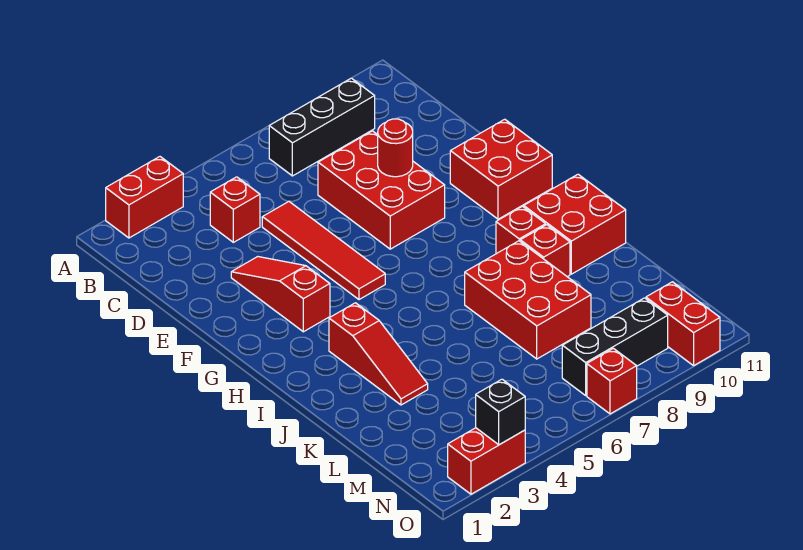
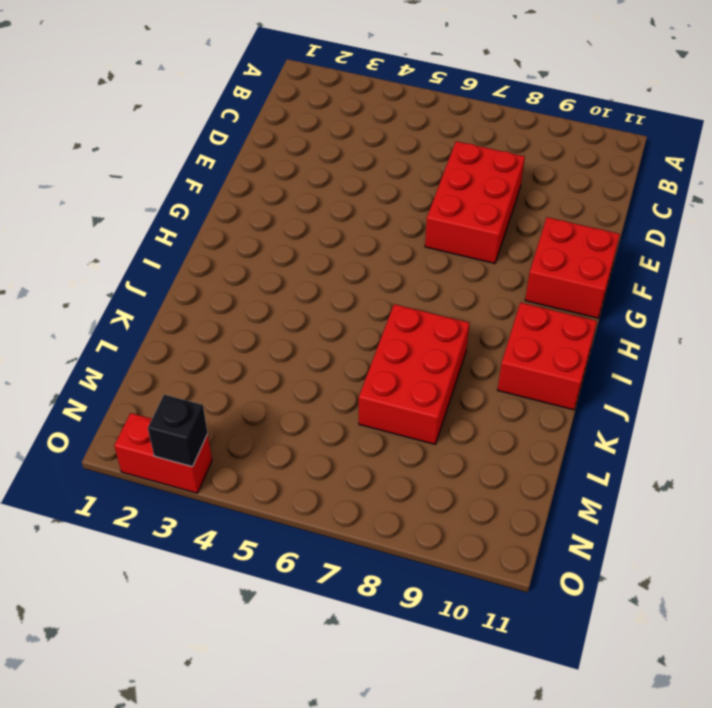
none -> red 1x2 brick [106,157,183,238]
none -> black 1x3 brick [269,78,375,176]
none -> red 1x1 brick [210,177,260,242]

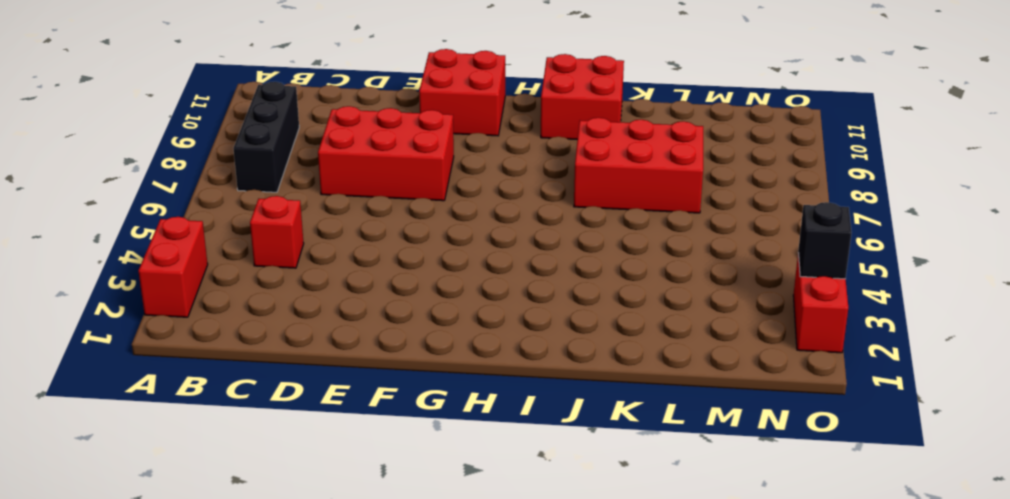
none -> red 1x4 tile [262,202,385,300]
none -> red 1x3 slope [231,257,330,332]
none -> red 1x3 slope [329,303,428,405]

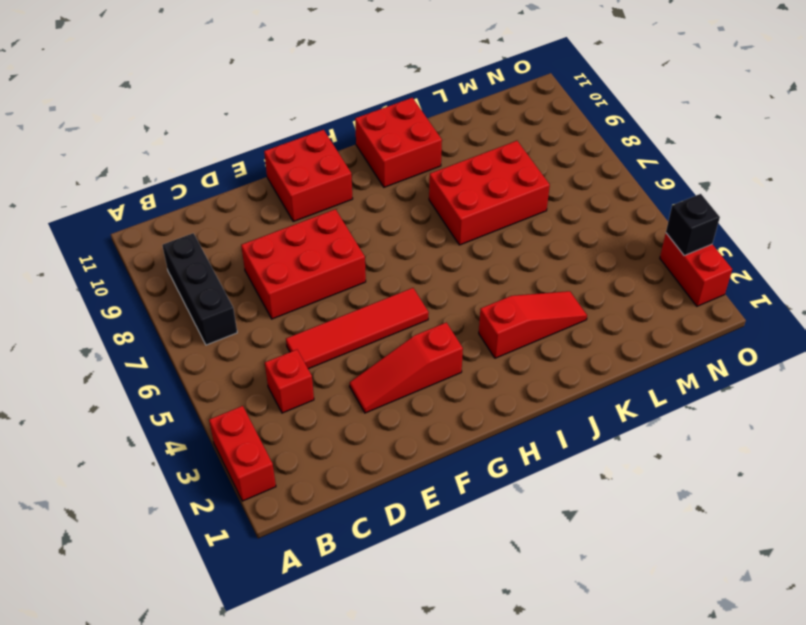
none -> red 1x1 brick [496,206,546,254]
none -> red 1x1 brick [520,225,570,277]
none -> black 1x3 brick [562,298,668,395]

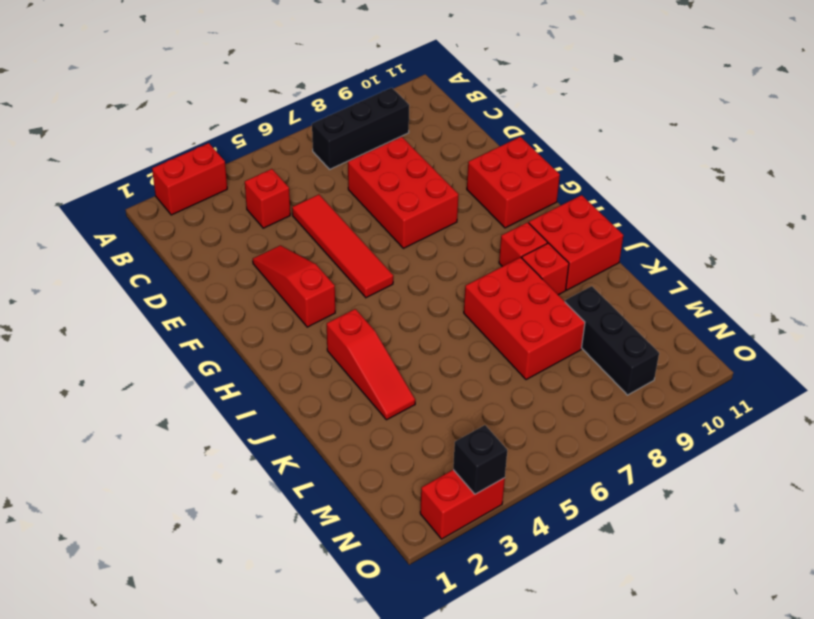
black 1x3 brick [565,286,659,395] -> black 1x3 brick turned to [562,298,668,395]
none -> red 1x2 brick [646,282,720,366]
none -> red 1x1 brick [587,348,637,414]
none -> red 1x1 round brick [378,119,413,177]

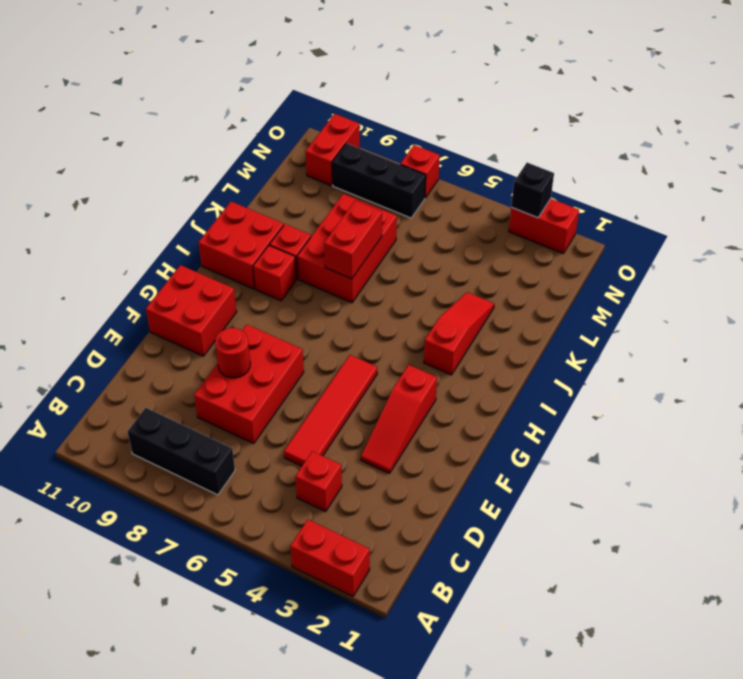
red 1x2 brick [324,201,382,279] -> none

